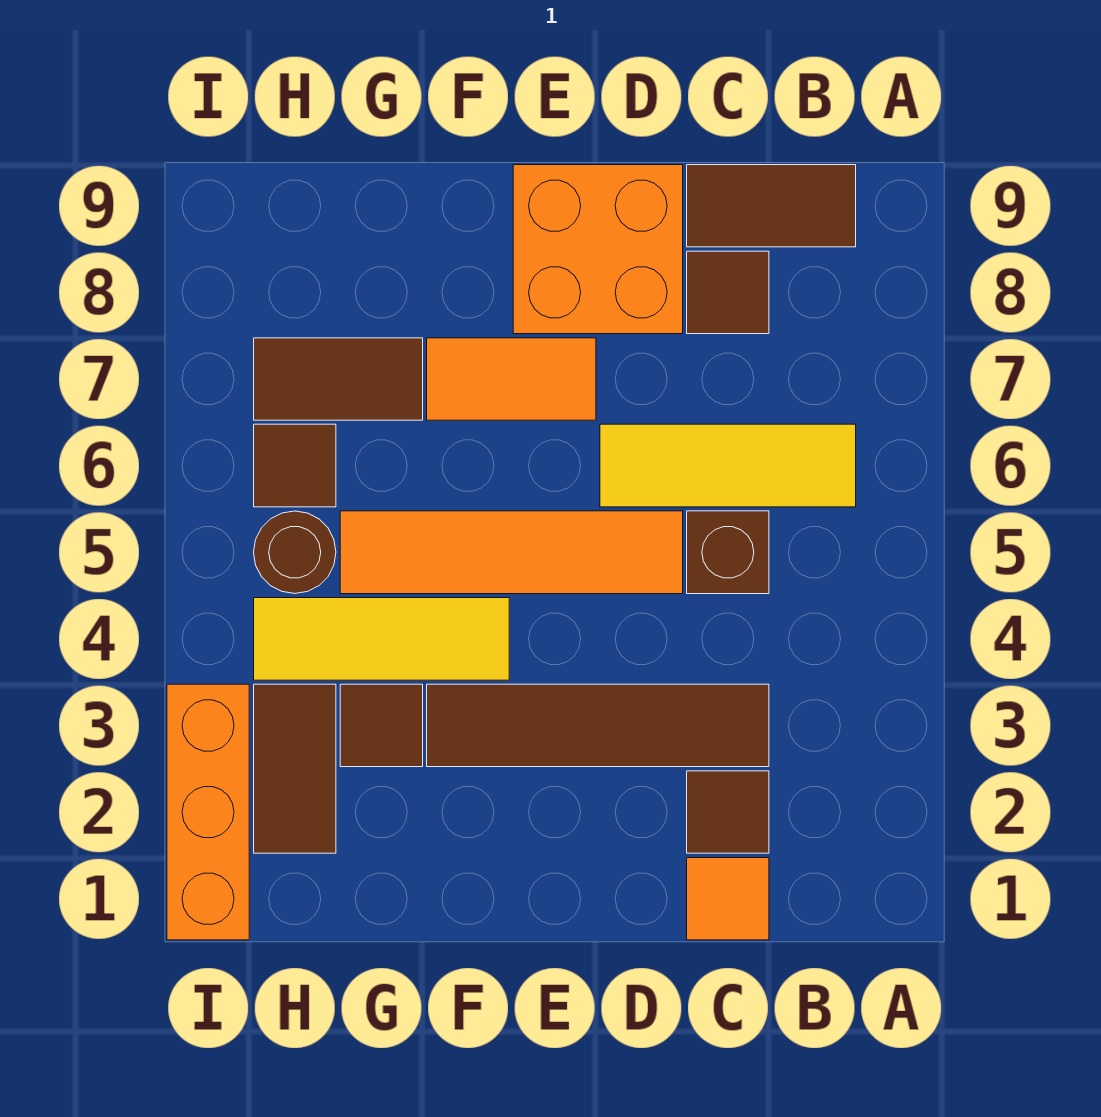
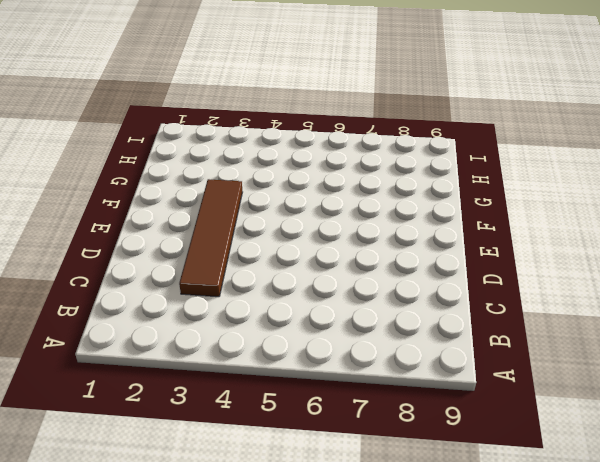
none -> yellow 1x3 tile [600,424,856,507]
none -> brown 1x2 tile [687,165,856,247]
none -> orange 1x1 tile [687,858,769,940]

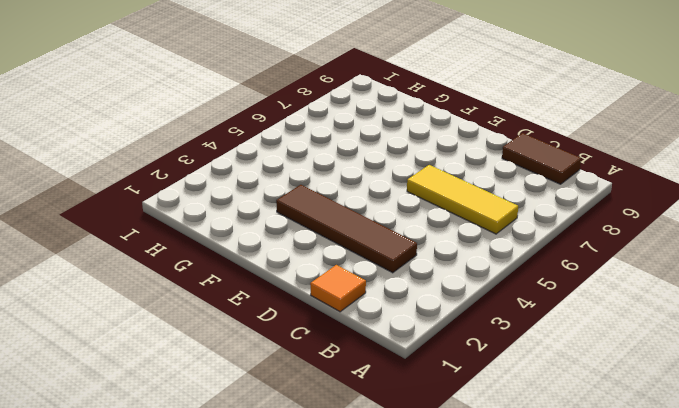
none -> brown 1x1 tile [687,771,769,853]
none -> brown 1x1 brick [687,511,769,594]
none -> brown 1x1 tile [687,251,769,334]

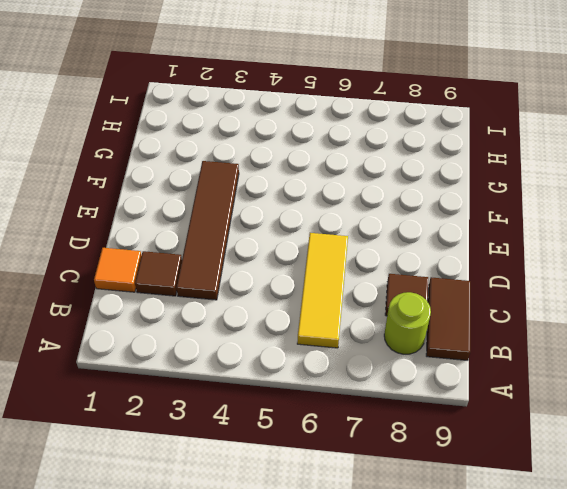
lime 1x1 round brick [384,292,431,354] -> none
none -> brown 1x1 brick [687,511,769,594]
none -> orange 1x4 tile [340,511,683,594]
none -> orange 2x2 brick [513,165,683,334]

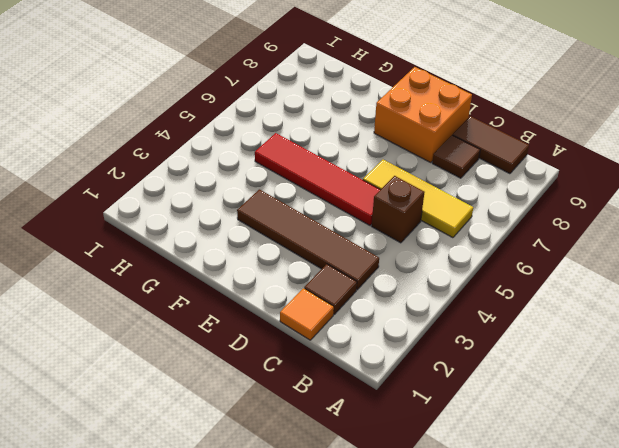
red 1x4 tile [255,133,380,225] -> orange 1x4 tile [340,511,683,594]
none -> orange 1x2 tile [427,338,596,420]
none -> yellow 1x3 tile [254,598,509,680]
none -> brown 1x1 tile [340,684,423,767]

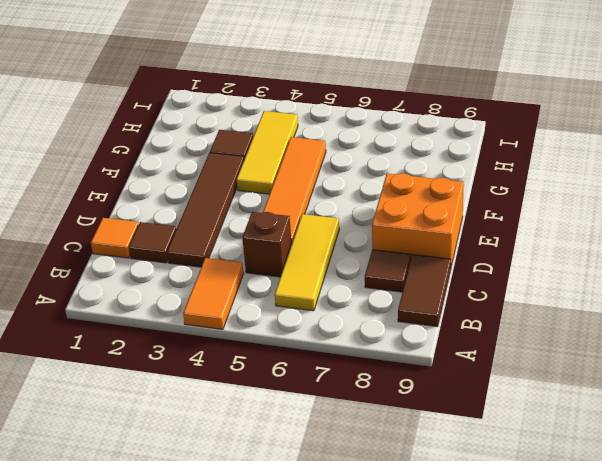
orange 1x2 tile [183,258,244,329] -> orange 1x2 tile moved to [427,338,596,420]
none -> brown 1x2 tile [254,338,423,420]
none -> brown 1x2 tile [254,684,336,853]
none -> brown 1x1 round brick [254,511,336,594]

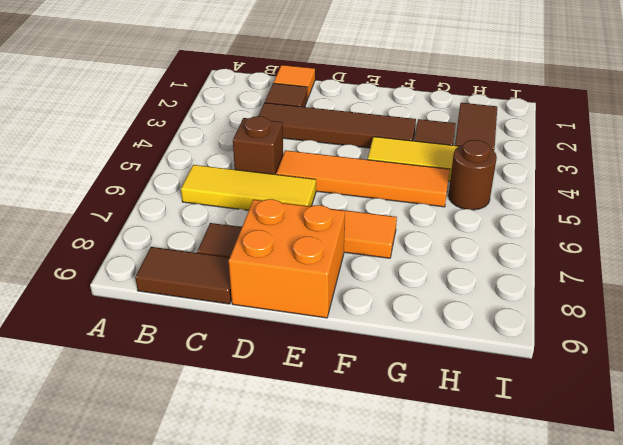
none -> brown 1x2 tile [254,338,423,420]
none -> brown 1x1 tile [254,424,336,507]
none -> orange 1x3 brick [167,684,249,940]

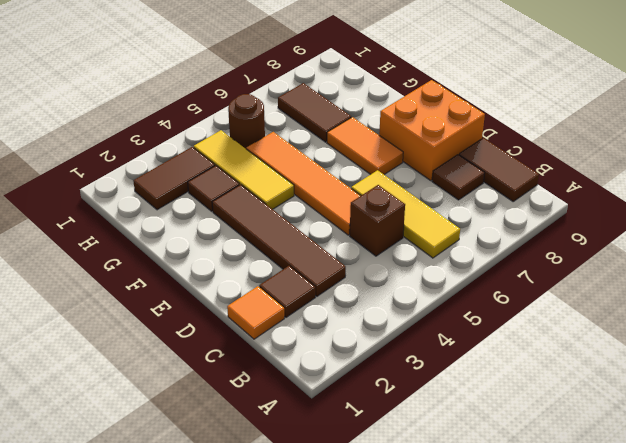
none -> brown 1x1 tile [254,424,336,507]
none -> orange 1x3 brick [167,684,249,940]

